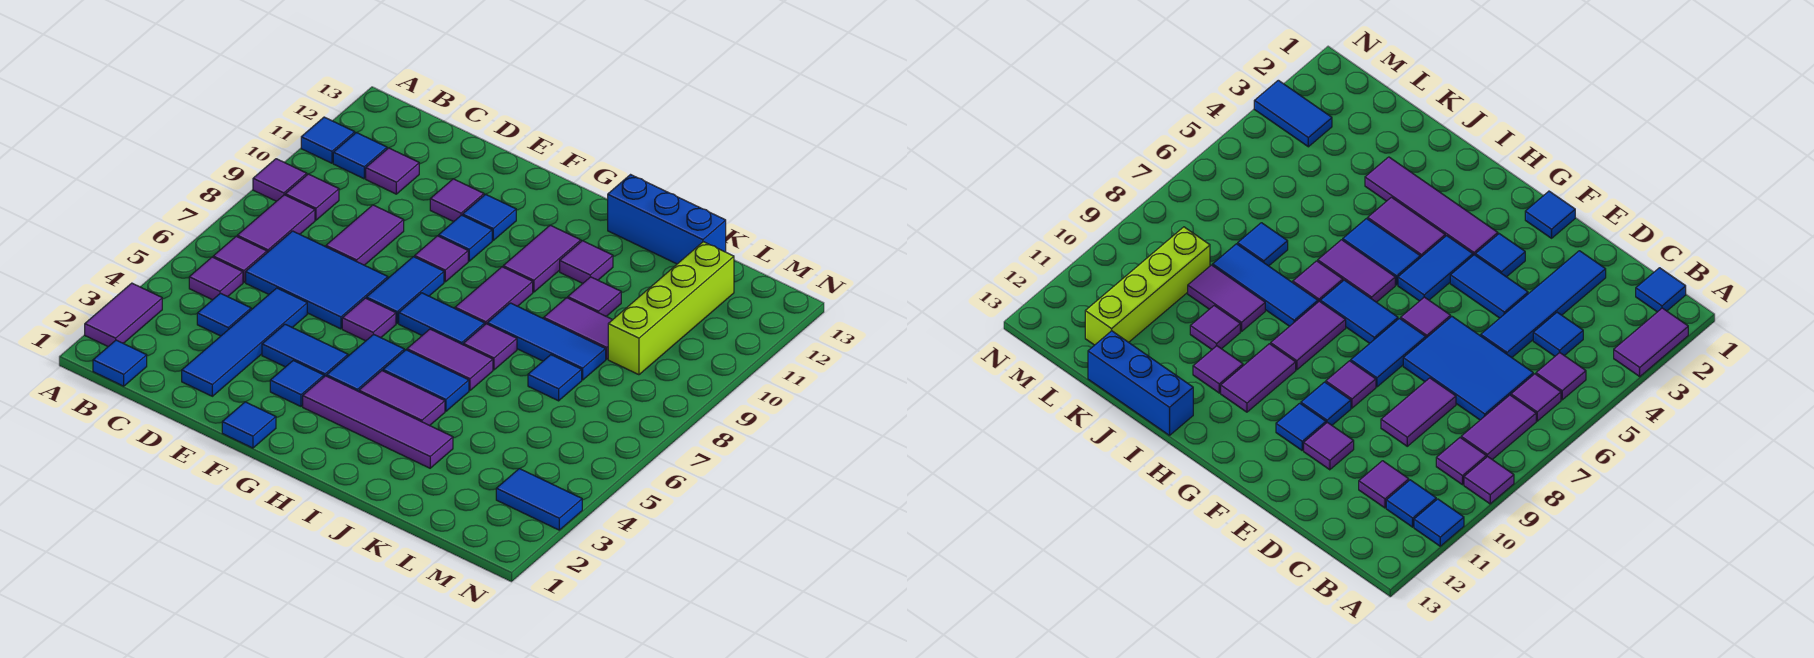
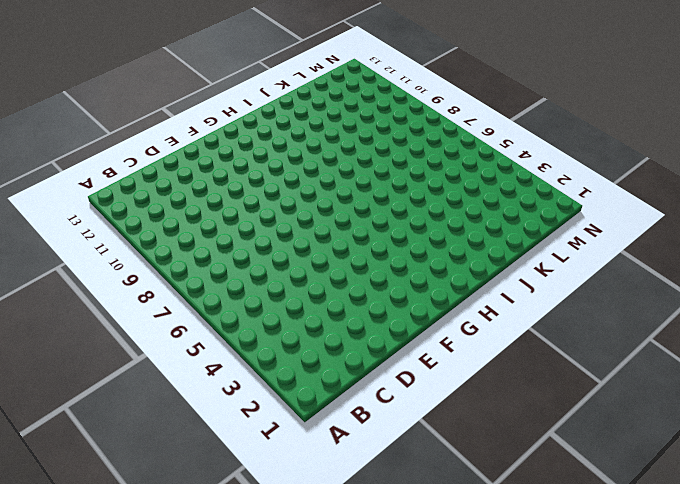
none -> purple 1x2 tile [85,283,162,346]
none -> purple 1x1 tile [253,159,307,201]
none -> blue 1x1 tile [301,117,355,163]
none -> blue 1x1 tile [93,340,147,386]

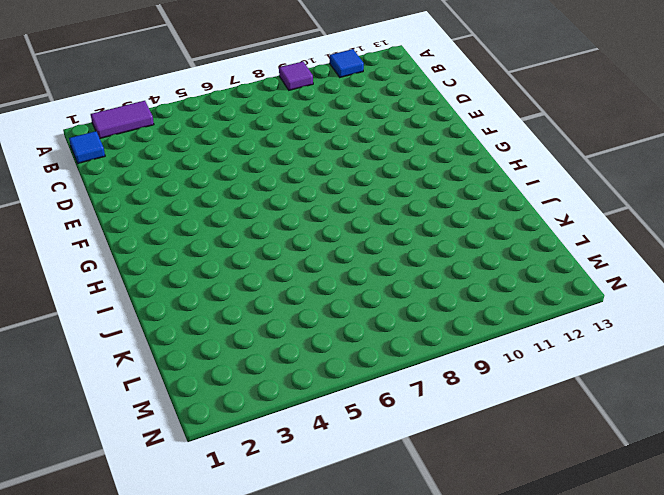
none -> purple 1x1 tile [189,257,243,300]
none -> purple 1x1 tile [213,236,267,282]
none -> purple 1x2 tile [237,195,315,253]
none -> purple 1x1 tile [285,174,339,220]

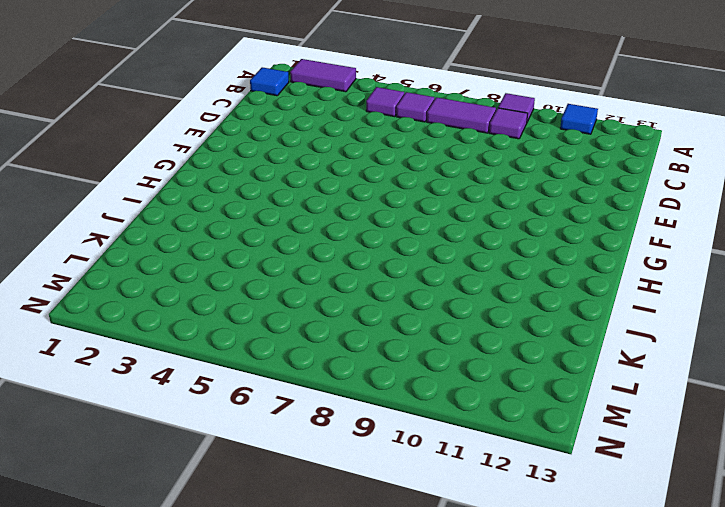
none -> blue 1x1 tile [333,133,387,179]
none -> blue 1x1 tile [197,293,251,336]
none -> blue 2x3 tile [246,231,388,329]
none -> purple 1x1 tile [366,148,419,194]

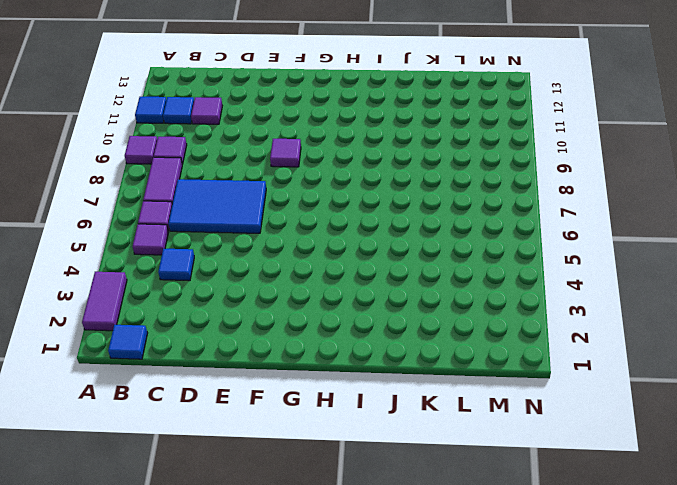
none -> blue 1x4 tile [182,288,307,396]
none -> purple 1x2 tile [326,205,404,265]
none -> blue 1x2 tile [262,324,348,377]
none -> purple 1x1 tile [430,179,484,222]

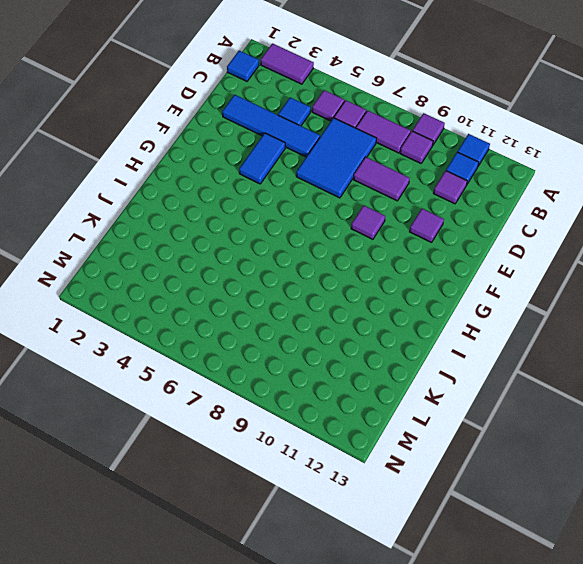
none -> blue 1x1 tile [222,402,276,448]
none -> blue 1x1 tile [270,360,324,406]
none -> purple 1x1 tile [342,298,396,341]
none -> blue 1x2 tile [366,257,444,323]

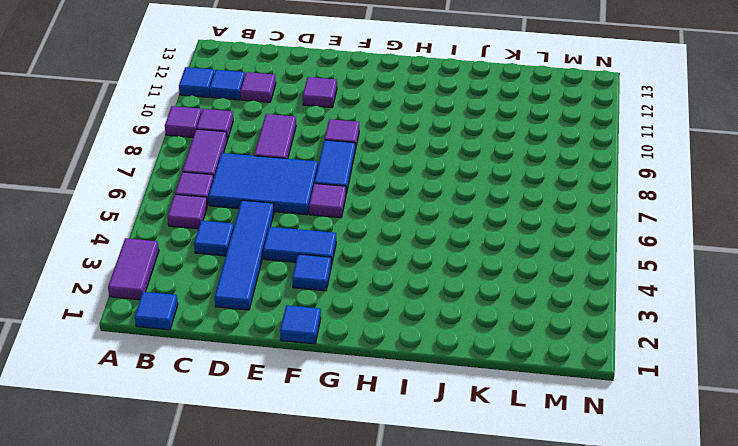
none -> blue 1x1 tile [439,215,492,261]
none -> blue 1x1 tile [463,194,516,240]
none -> purple 1x4 tile [303,376,453,468]
none -> blue 1x2 tile [327,334,404,392]

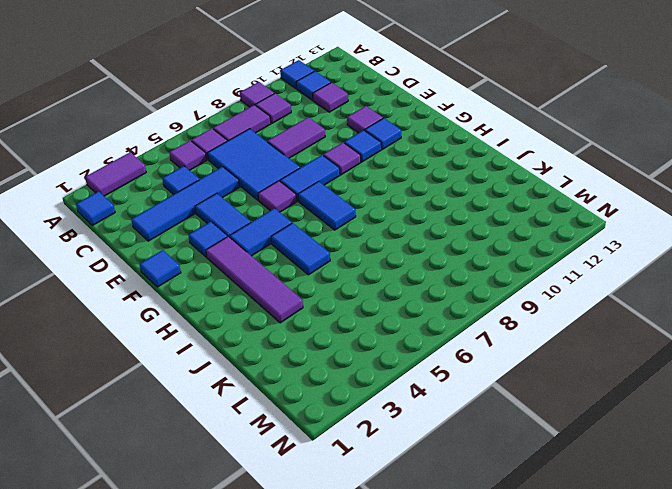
none -> purple 1x2 tile [359,371,445,426]
none -> purple 1x2 tile [407,329,493,391]
none -> purple 1x2 tile [455,267,533,324]
none -> purple 1x2 tile [503,225,581,292]

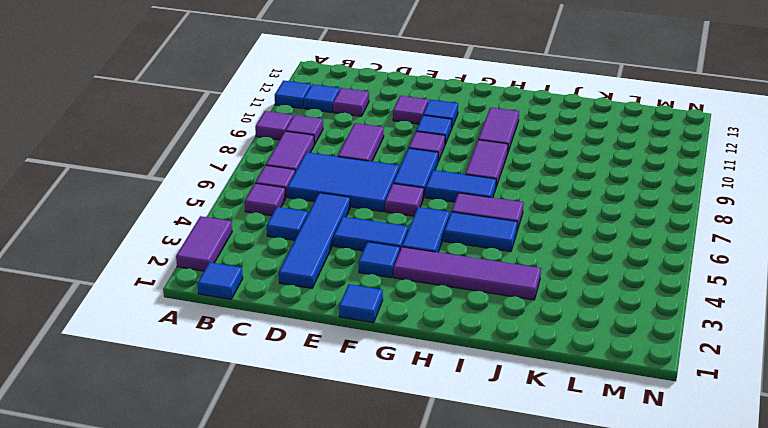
none -> purple 1x2 tile [359,371,445,426]
none -> purple 1x1 tile [463,324,517,370]
none -> blue 1x3 tile [487,303,606,380]
none -> purple 1x1 tile [560,241,613,283]

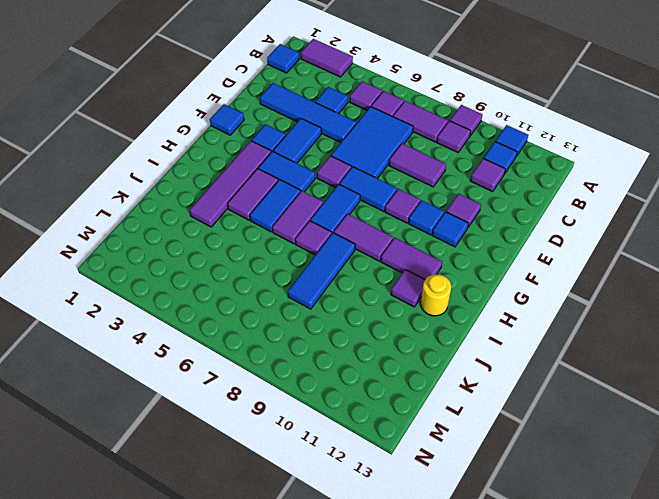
yellow 1x1 round brick [421,274,451,316] -> none
none -> blue 1x3 brick [608,175,726,264]
none -> purple 1x2 tile [543,298,612,359]
none -> purple 1x1 tile [568,277,621,316]
none -> blue 1x1 tile [528,355,582,401]

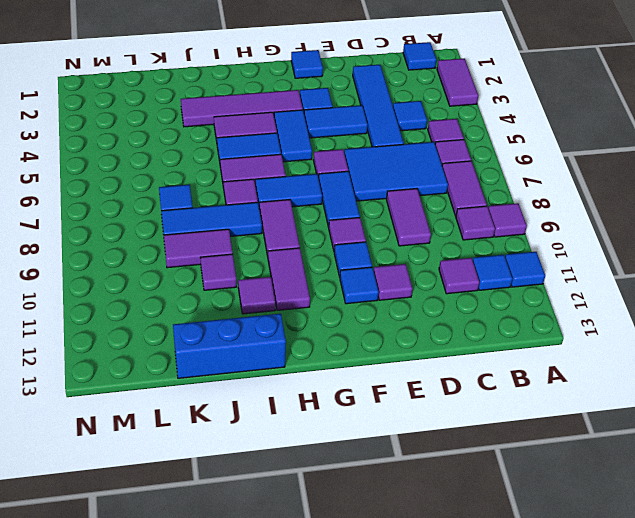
none -> lime 1x4 brick [608,242,734,375]
none -> blue 1x2 tile [496,469,582,530]

